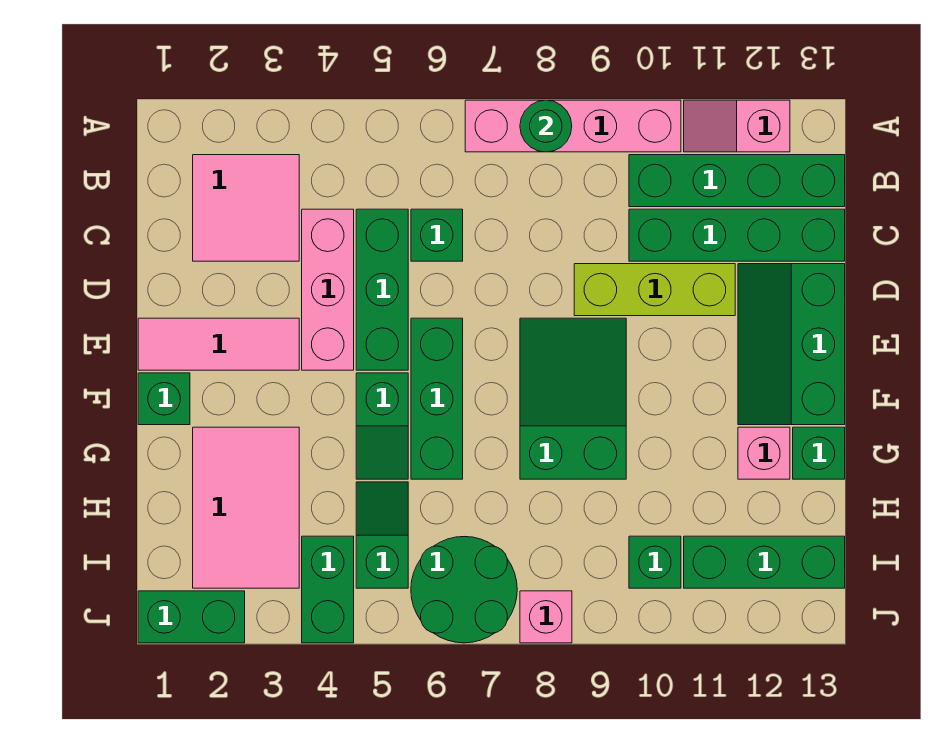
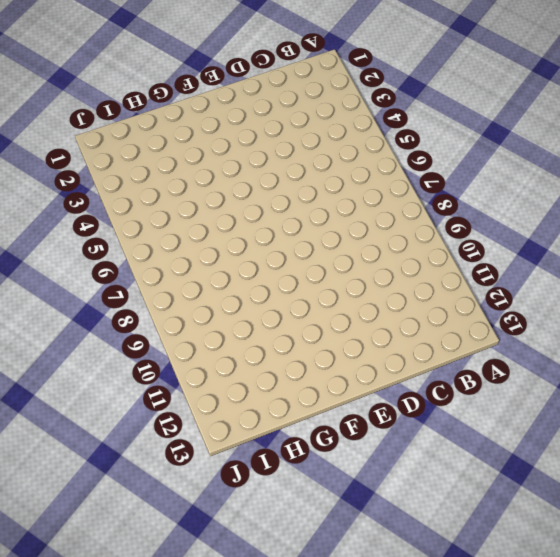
none -> pink 1x4 brick [465,100,681,152]
none -> pink 1x2 slope [684,100,790,152]
none -> pink 2x2 tile [193,155,299,261]

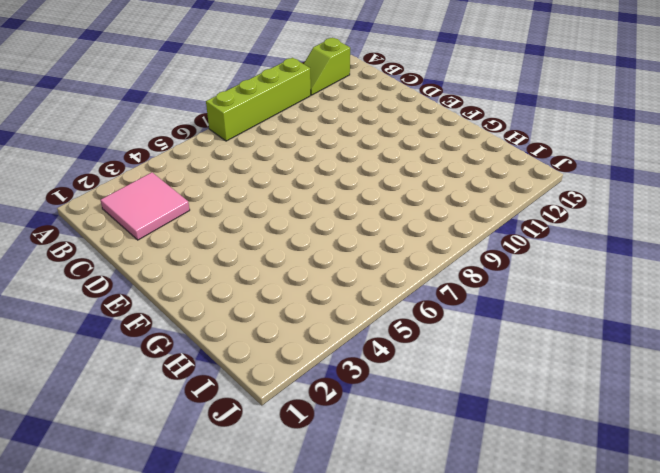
lime 1x4 brick [206,58,311,141] -> pink 1x4 brick [465,100,681,152]
lime 1x2 slope [304,38,350,95] -> pink 1x2 slope [684,100,790,152]
none -> green 1x4 brick [629,155,845,207]
none -> pink 1x3 brick [302,209,354,370]
none -> green 1x3 brick [356,209,408,370]

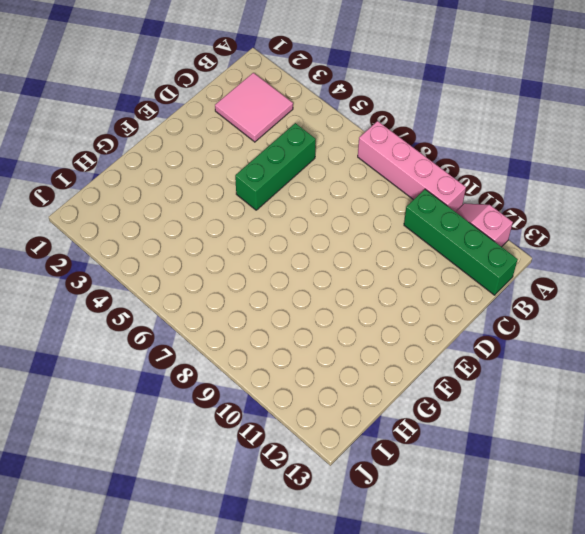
none -> pink 1x3 brick [302,209,354,370]
none -> green 1x1 brick [411,209,463,261]
none -> green 1x4 brick [629,209,845,261]

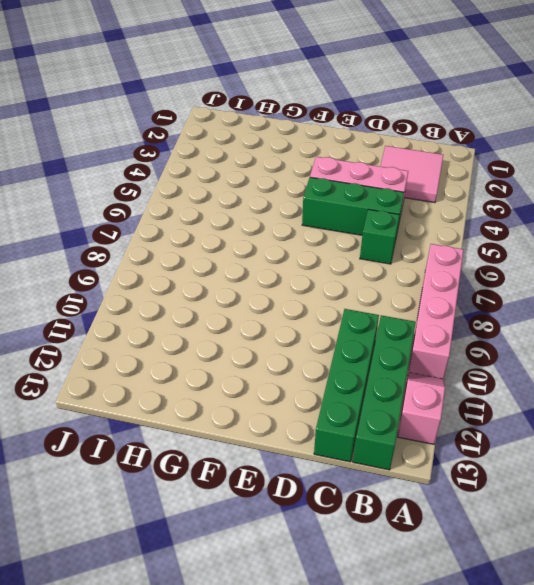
none -> lime 1x3 brick [574,264,735,316]
none -> green 2x3 slope [738,264,845,425]
none -> pink 1x3 tile [138,318,299,370]

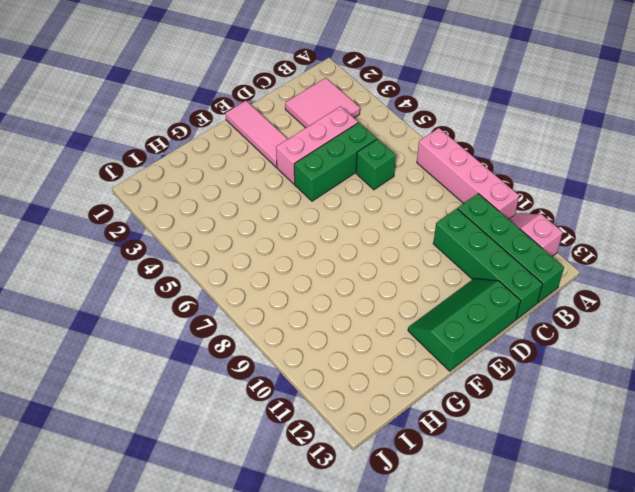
none -> lime 1x3 brick [574,264,735,316]
none -> green 1x3 brick [411,318,463,479]
none -> green 2x3 slope [520,318,626,479]

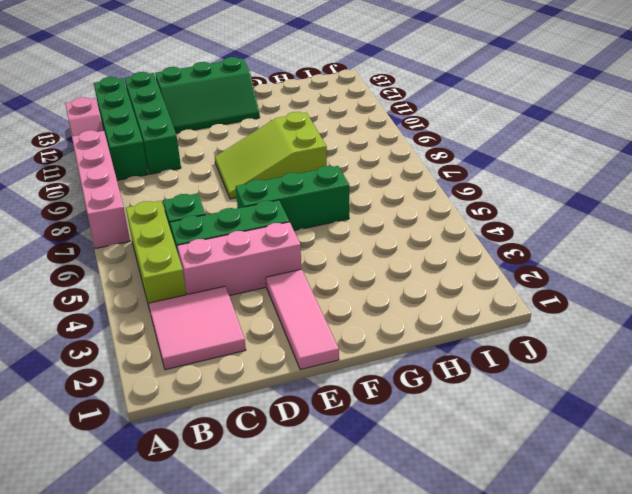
lime 1x3 brick [126,201,186,306] -> lime 1x3 brick moved to [574,264,735,316]
lime 2x3 slope [215,112,327,199] -> green 2x3 slope [520,318,626,479]
none -> green 1x1 brick [138,373,190,425]
none -> green 1x2 slope [356,373,408,479]
none -> pink 2x3 tile [193,427,299,588]

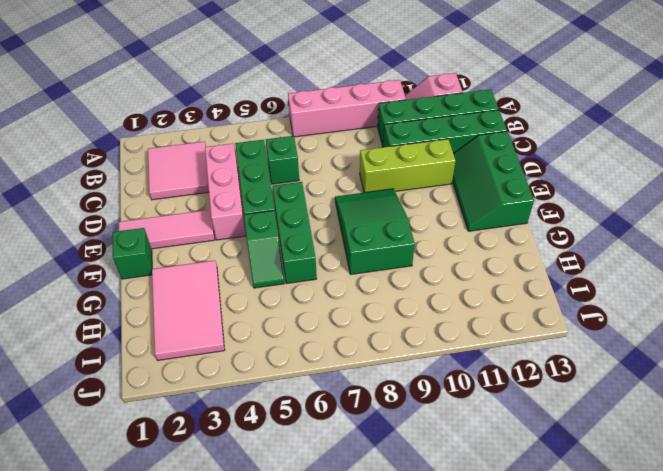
none -> pink 1x1 brick [738,427,790,479]
none -> green 1x1 brick [793,427,845,479]
none -> green 1x2 slope [356,482,408,588]

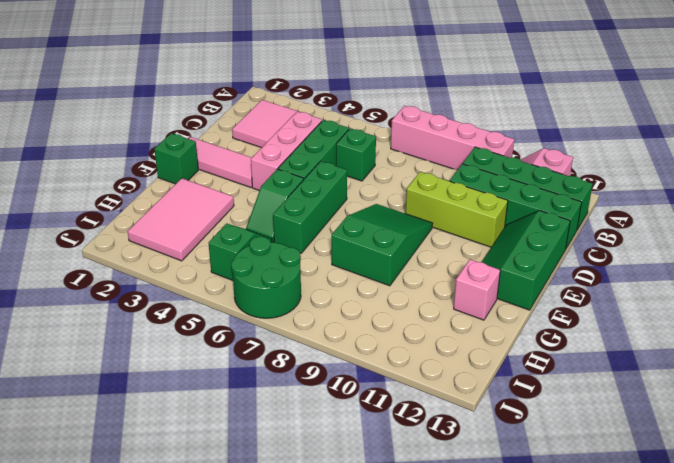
none -> green 1x1 brick [793,427,845,479]
none -> green 1x2 brick [302,536,354,643]
none -> green 1x1 brick [629,536,681,588]

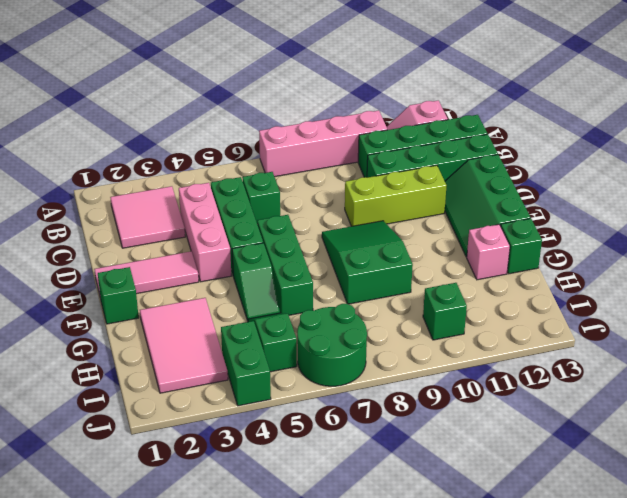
none -> green 1x3 brick [684,536,845,588]
none -> green 1x2 brick [138,591,245,643]
none -> pink 1x1 brick [520,591,572,643]

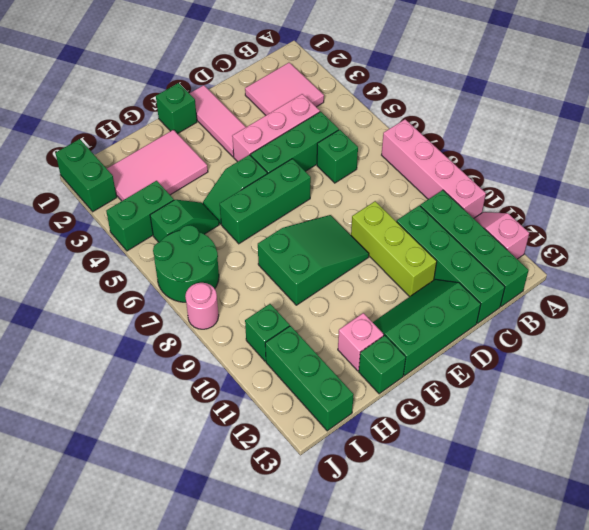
pink 1x1 round brick [185,283,219,329] -> pink 1x1 brick [520,591,572,643]
none -> green 1x1 round brick [520,100,572,152]

